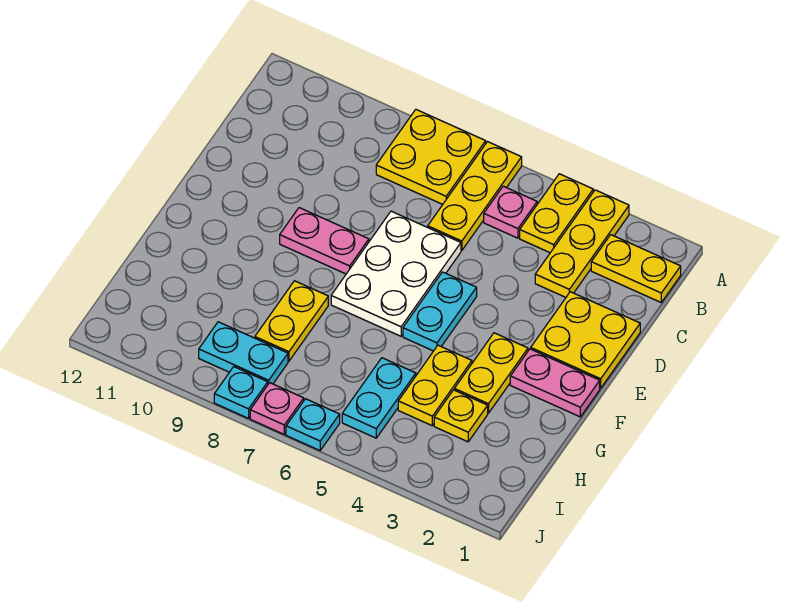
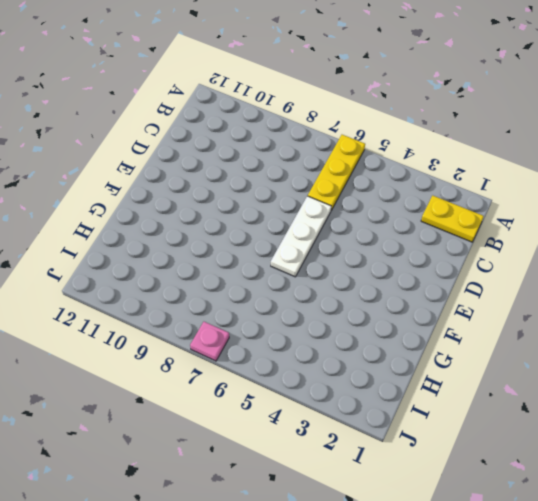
white 1x3 plate [271,196,331,277] -> white 2x3 plate [331,211,461,336]
none -> yellow 1x3 plate [535,190,629,297]
none -> yellow 1x2 plate [520,174,593,253]
none -> yellow 2x2 plate [376,110,486,204]

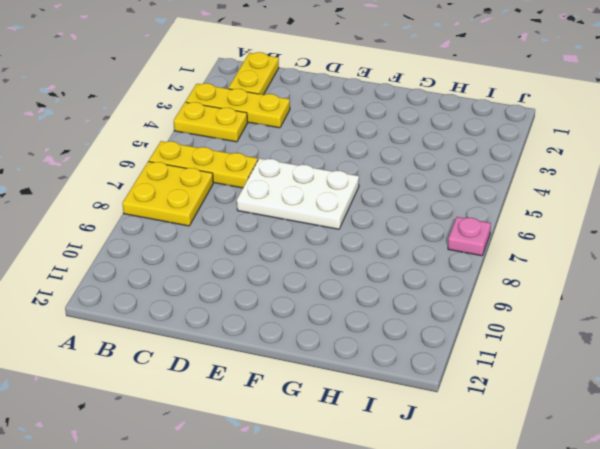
none -> pink 1x1 plate [484,186,537,238]
none -> yellow 2x2 plate [531,292,640,388]
none -> cyan 1x2 plate [403,272,477,351]

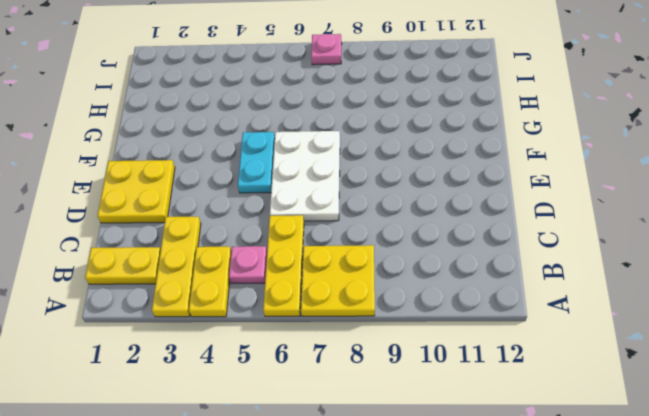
none -> pink 1x2 plate [280,208,369,274]
none -> pink 1x2 plate [510,349,600,417]
none -> yellow 1x2 plate [454,333,528,413]

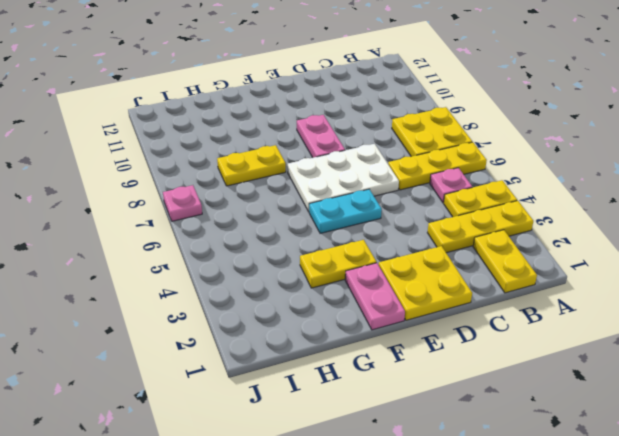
none -> yellow 1x2 plate [398,345,472,426]
none -> yellow 1x1 plate [434,390,488,442]
none -> cyan 1x2 plate [342,358,416,438]

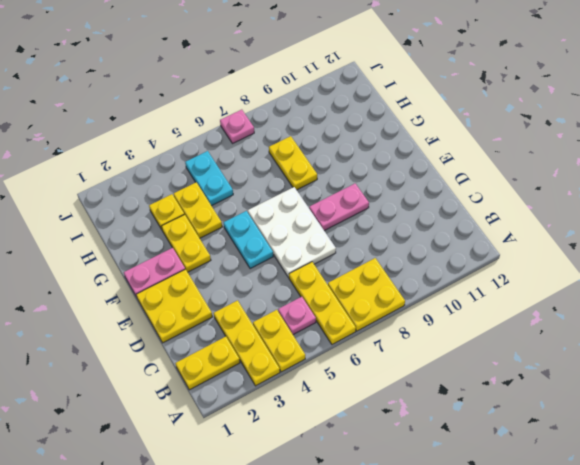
none -> cyan 1x2 plate [199,322,288,384]
none -> cyan 1x1 plate [286,399,340,450]
none -> cyan 1x1 plate [214,367,268,418]

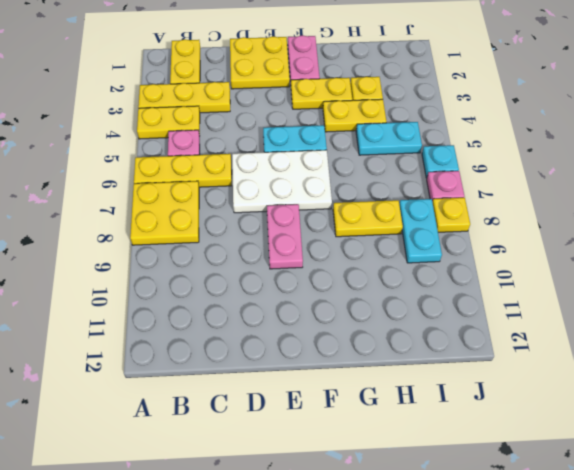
yellow 1x1 plate [432,198,470,232] -> cyan 1x1 plate [214,367,268,418]

